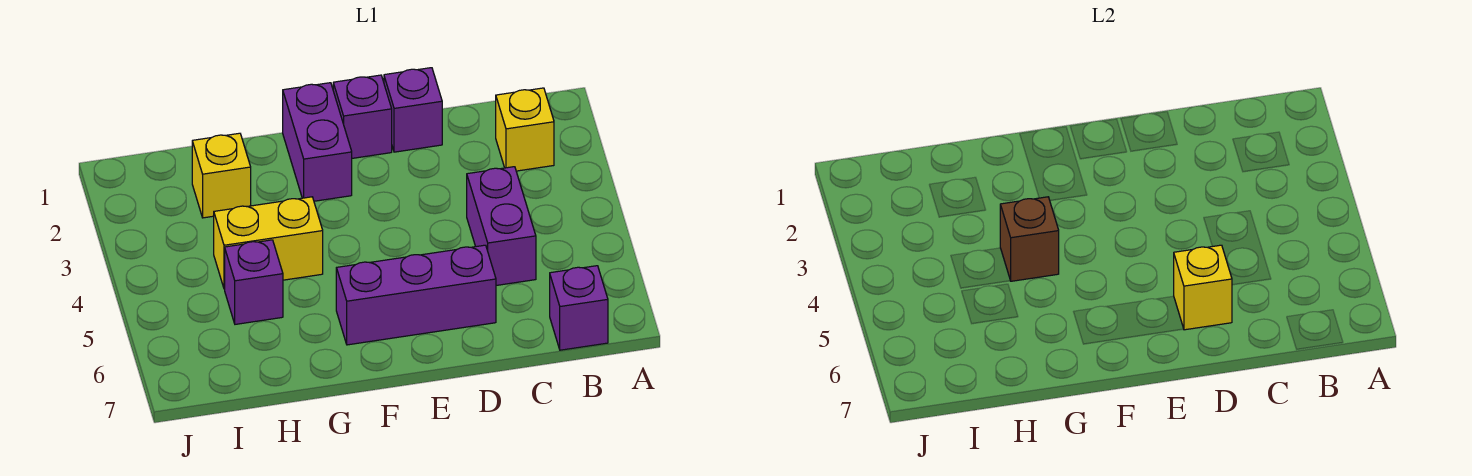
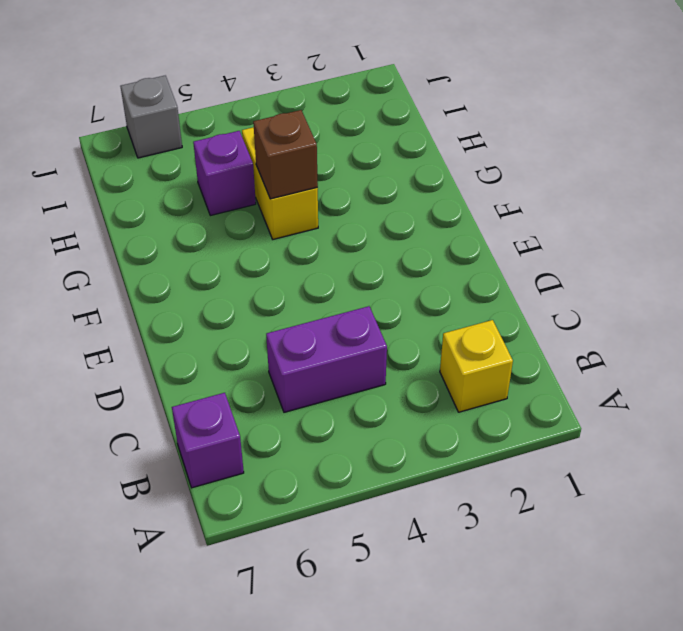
grey 1x1 brick [121,76,182,158] -> none
none -> purple 1x1 brick [384,68,442,152]
none -> purple 1x3 brick [336,245,496,345]
none -> purple 1x1 brick [333,75,392,158]

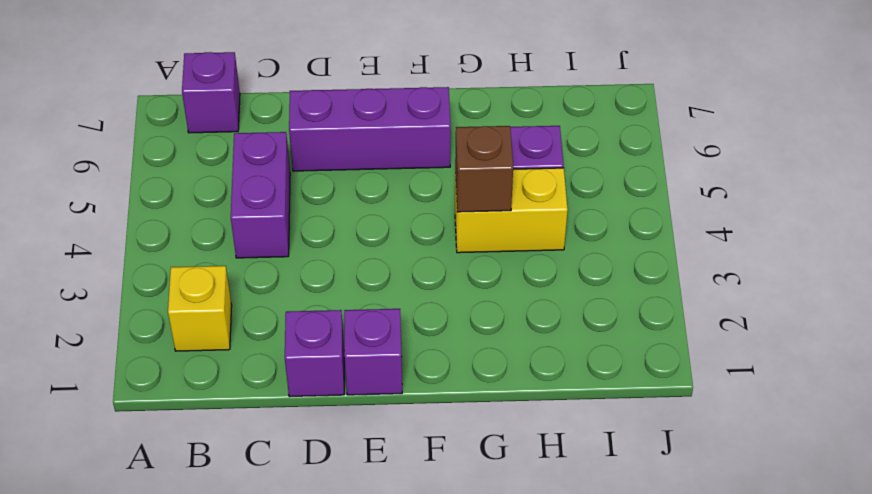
none -> purple 1x2 brick [283,83,352,201]
none -> yellow 1x1 brick [192,133,251,218]
none -> yellow 1x1 brick [1174,245,1232,330]

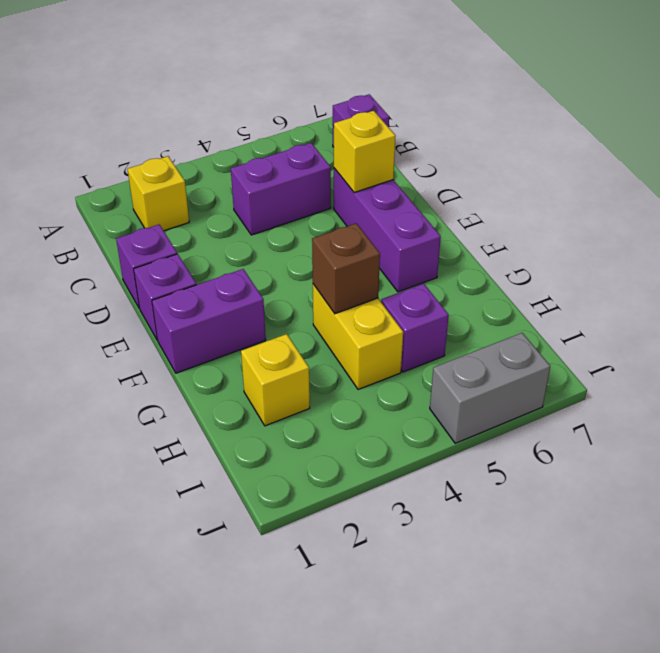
grey 1x2 brick [430,333,550,443] -> none

